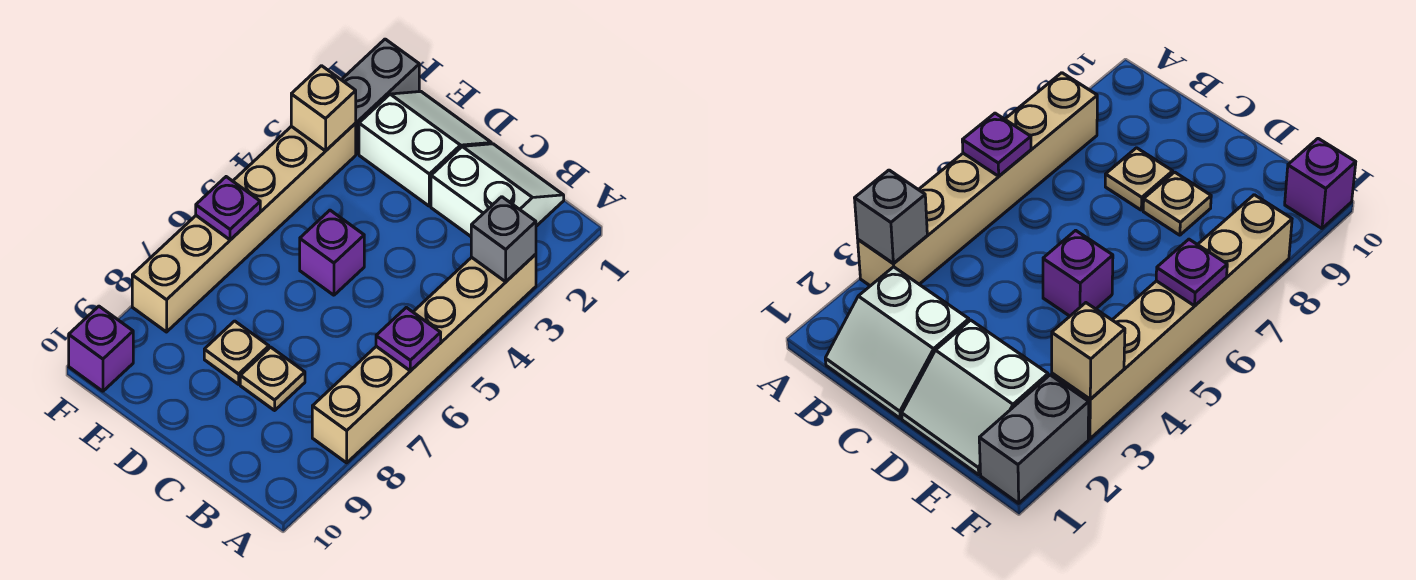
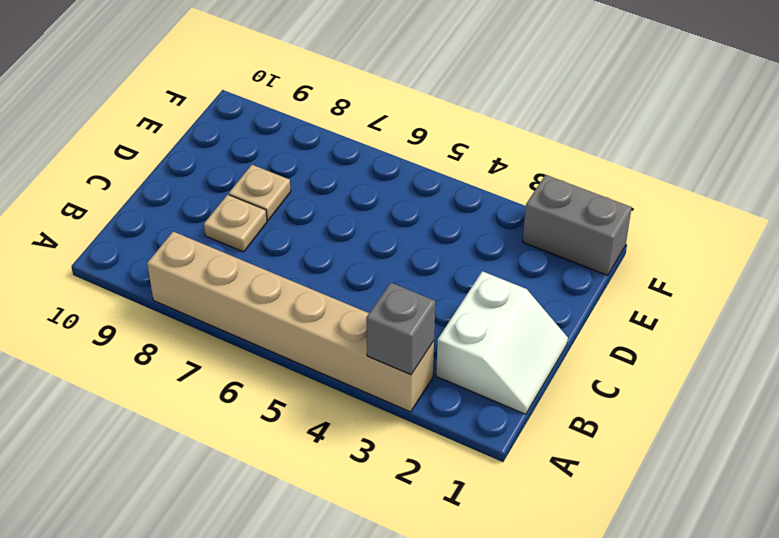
none -> white 2x2 slope [359,91,491,206]
none -> purple 1x1 brick [300,210,364,295]
none -> tan 1x6 brick [132,123,356,332]

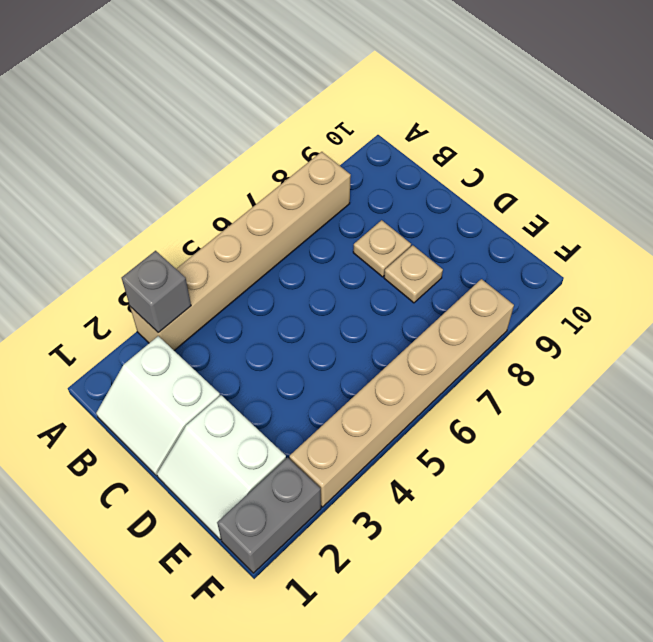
none -> purple 1x1 brick [300,210,364,295]
none -> purple 1x1 brick [69,306,133,391]
none -> purple 1x1 plate [376,307,441,371]

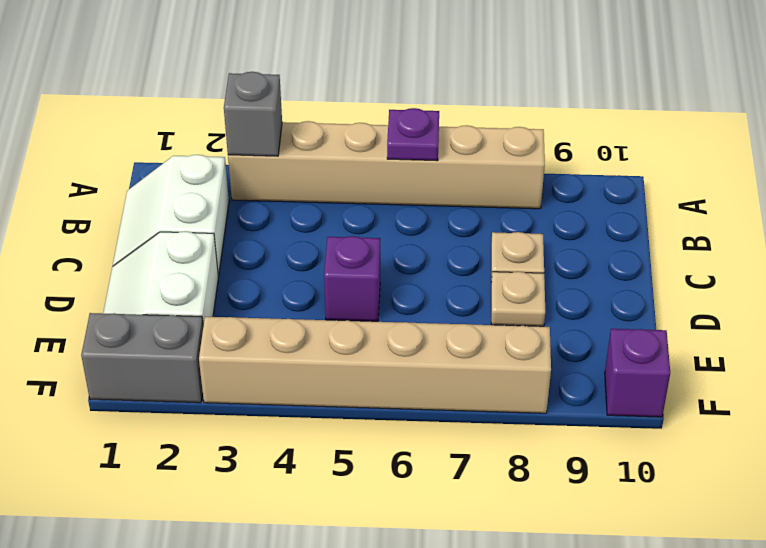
none -> tan 1x1 brick [291,66,356,151]
none -> purple 1x1 plate [196,177,260,240]

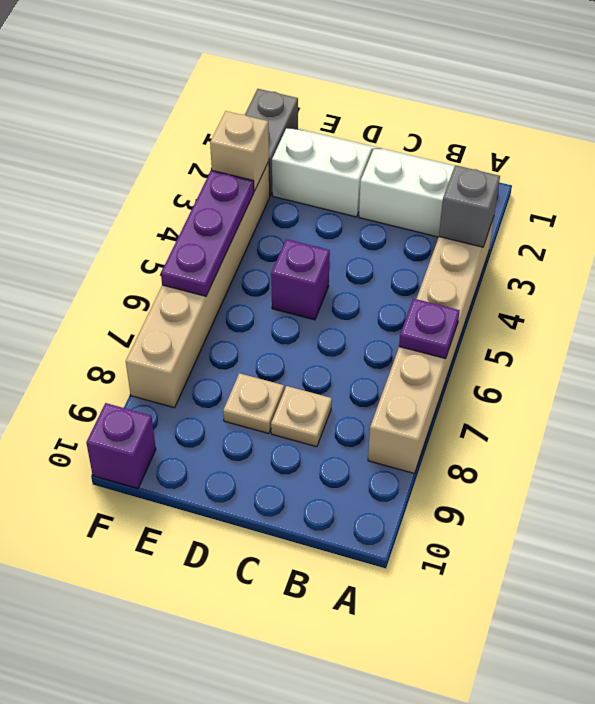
purple 1x3 plate [161,170,254,296] -> purple 1x1 plate [196,177,260,240]

